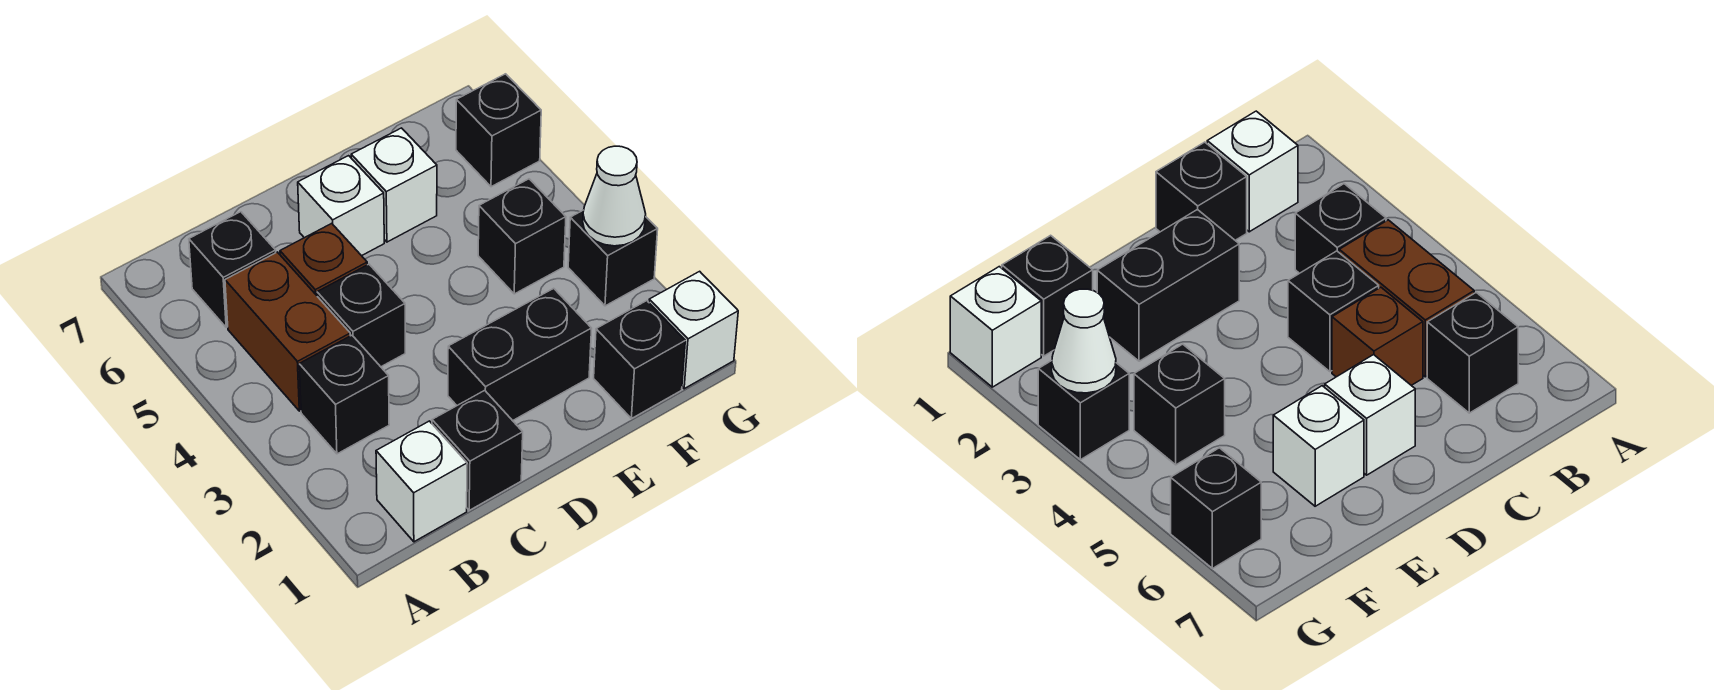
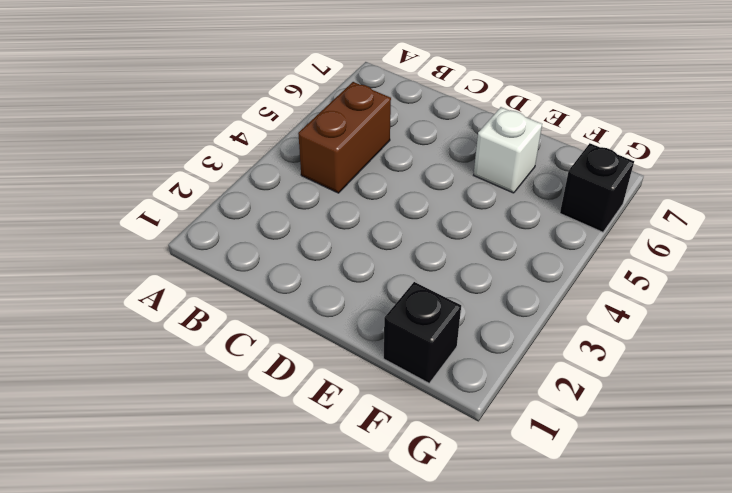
none -> white 1x1 brick [376,421,467,542]
none -> black 1x1 brick [299,335,389,454]
none -> black 1x1 brick [189,212,276,327]

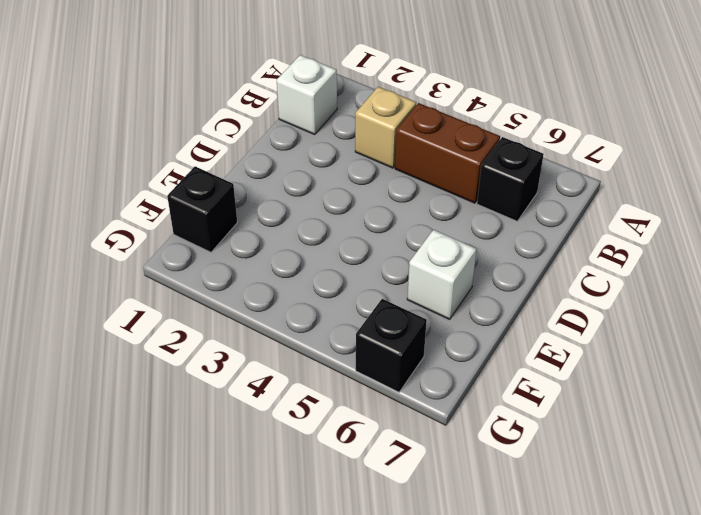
tan 1x1 brick [355,87,416,168] -> black 1x1 brick [299,335,389,454]
none -> black 1x1 brick [432,390,523,510]
none -> black 1x1 brick [317,264,405,367]
none -> brown 1x1 brick [280,223,367,295]

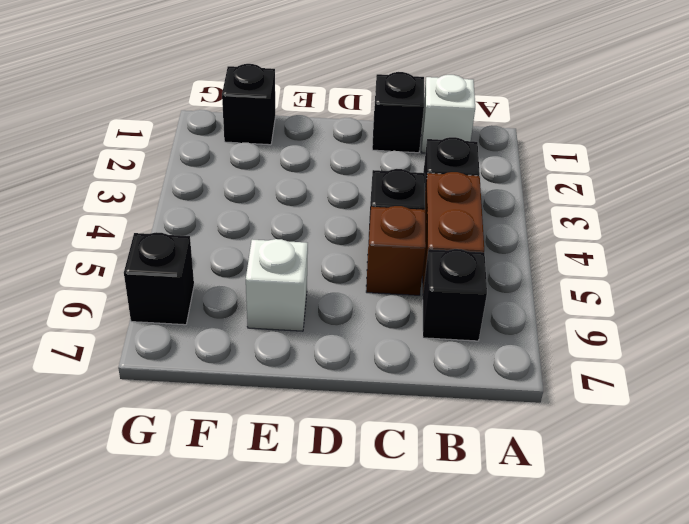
none -> black 1x2 brick [448,288,592,421]
none -> white 1x1 brick [298,156,384,256]
none -> black 1x1 brick [478,179,566,294]

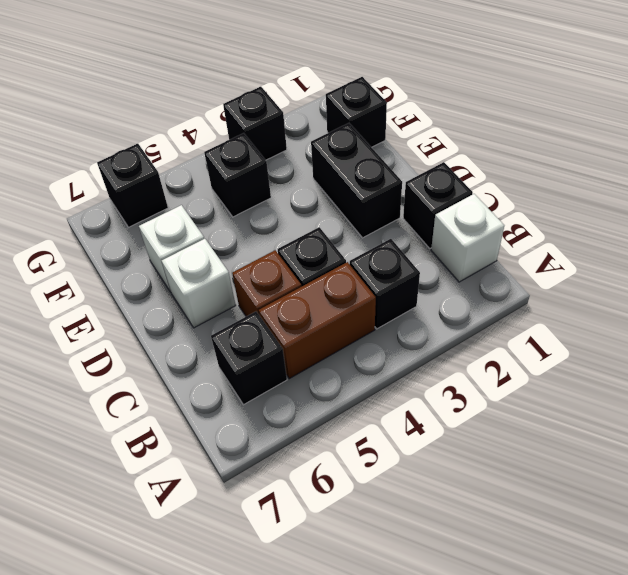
none -> white 1x1 brick [649,271,738,389]
none -> white 1x1 cone [583,146,646,246]

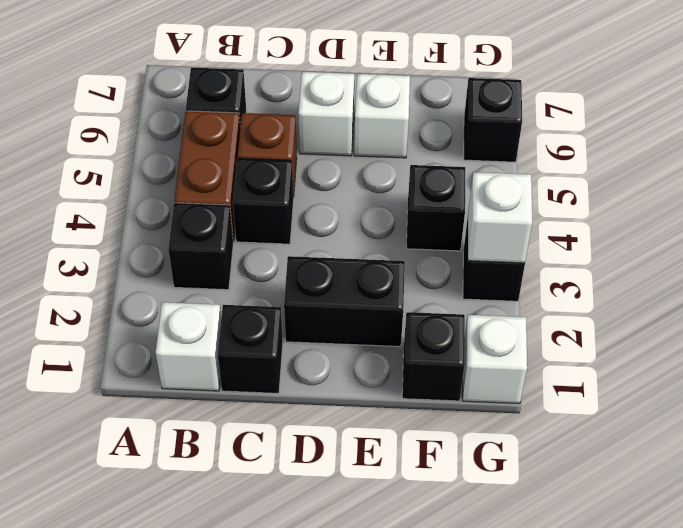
white 1x1 brick [468,172,532,263] -> white 1x1 cone [583,146,646,246]

